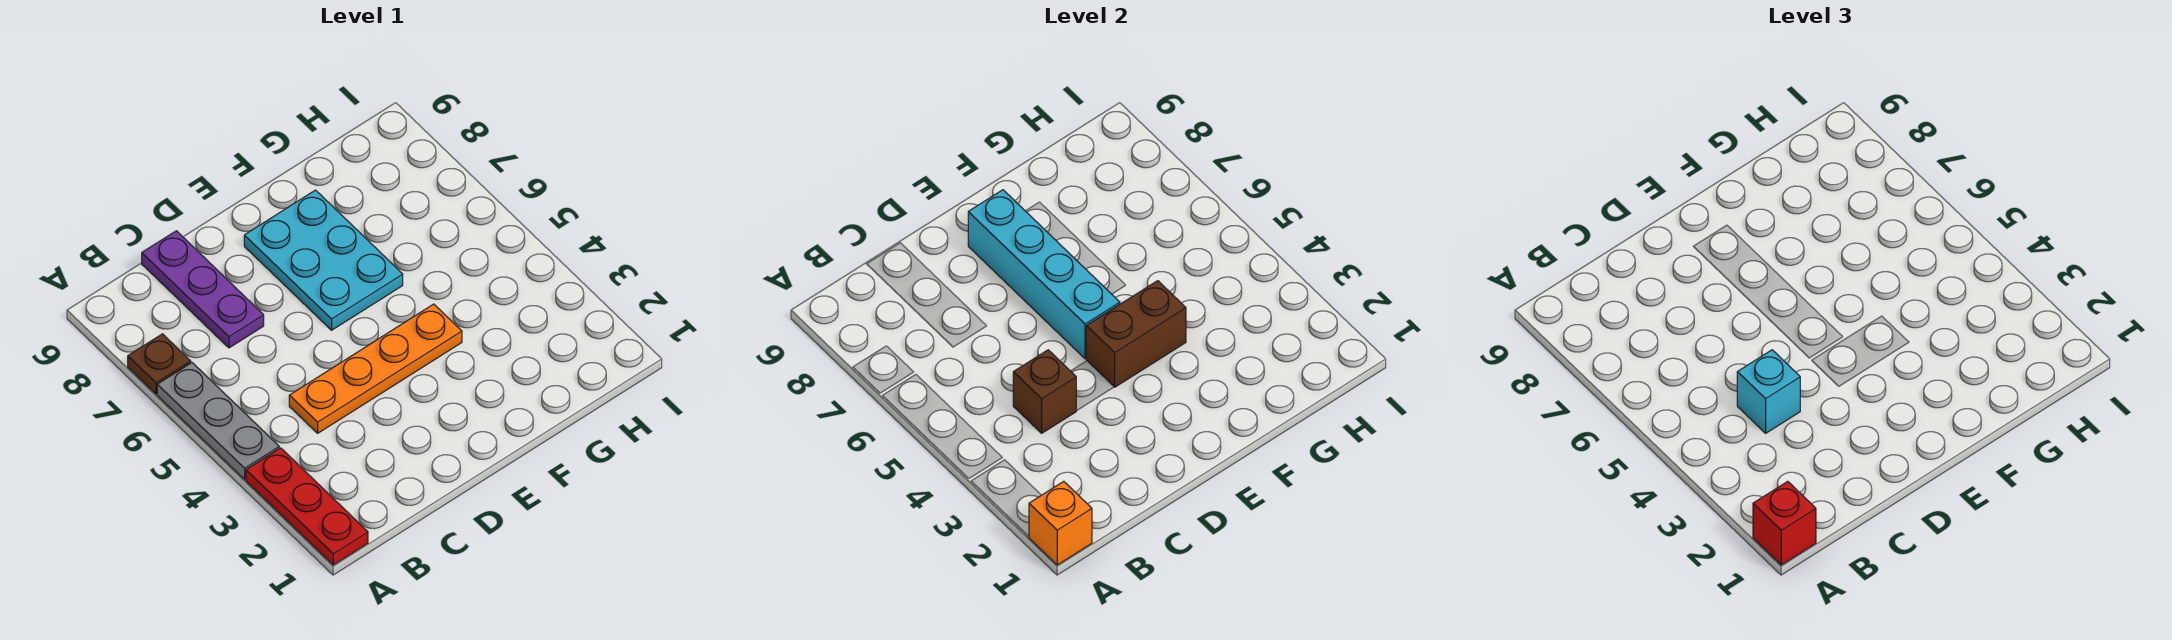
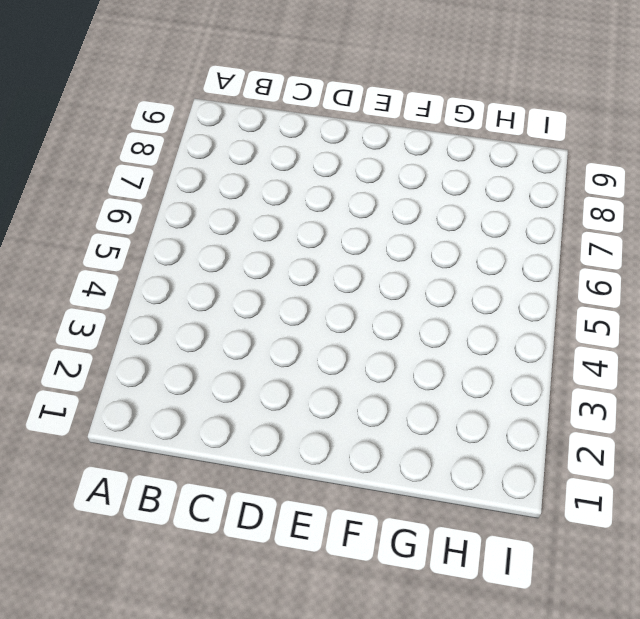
none -> red 1x3 plate [246,448,368,565]
none -> grey 1x3 plate [157,363,279,479]
none -> brown 1x1 plate [128,334,191,394]

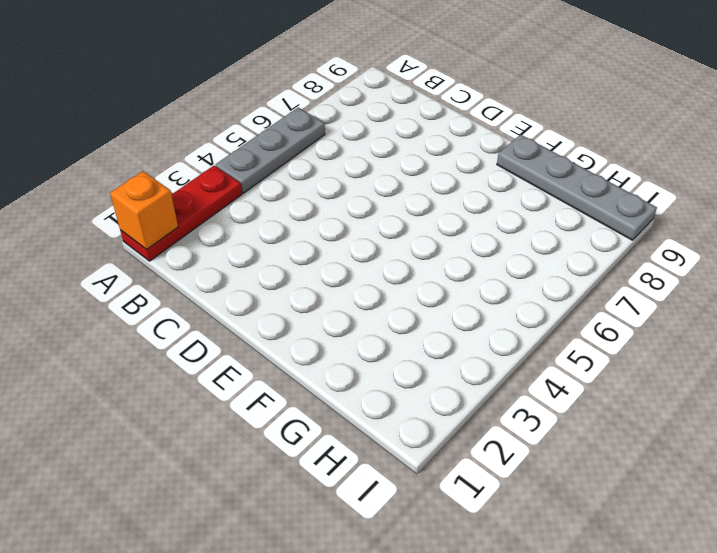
grey 1x4 plate [497,135,657,240] -> none
none -> brown 1x1 plate [128,334,191,394]
none -> orange 1x4 plate [289,304,462,433]
none -> purple 1x3 plate [142,231,264,348]

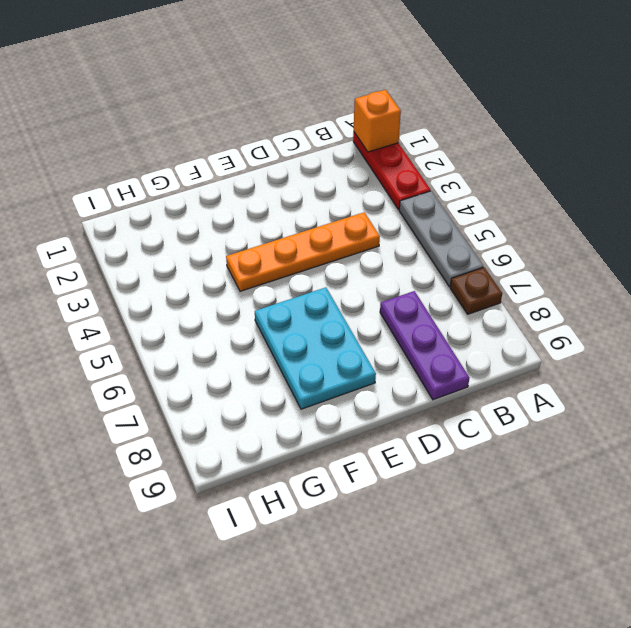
none -> brown 1x1 brick [1013,350,1076,433]
none -> brown 1x2 brick [1086,281,1186,387]
none -> cyan 1x4 brick [968,190,1120,359]

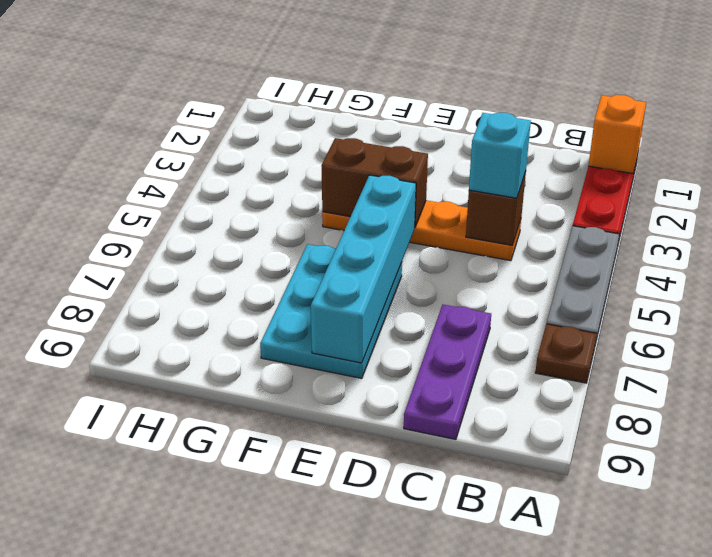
none -> red 1x1 brick [1753,481,1816,565]

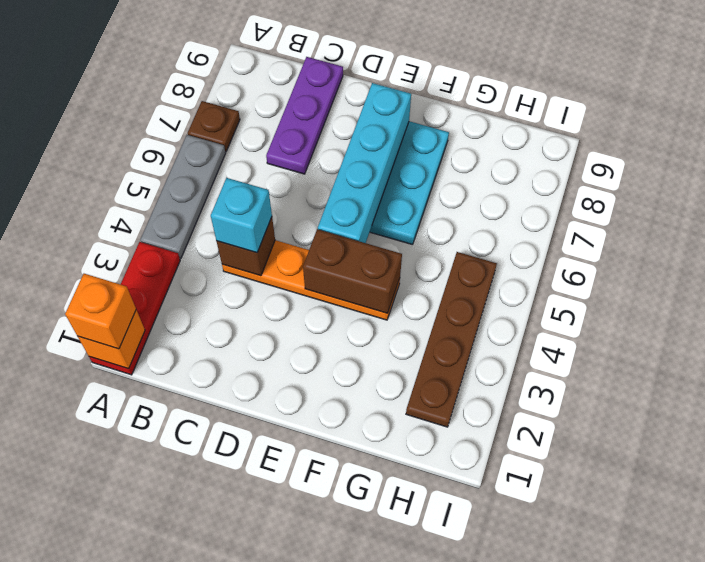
orange 1x1 brick [65,274,136,349] -> red 1x1 brick [1753,481,1816,565]
brown 1x4 plate [406,252,497,427] -> none

